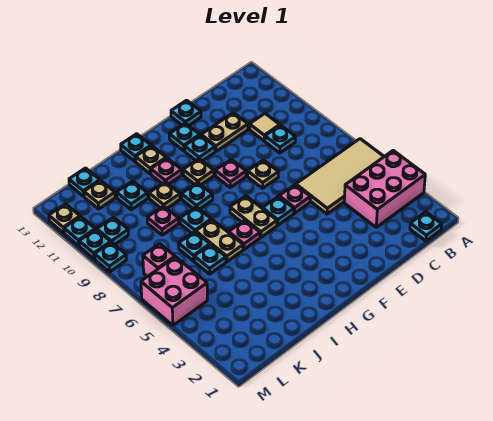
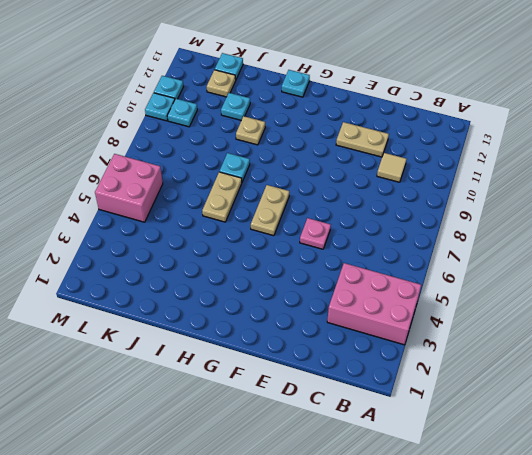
none -> tan 2x4 tile [296,139,384,214]
none -> cyan 1x1 plate [410,212,442,241]
none -> cyan 1x1 plate [265,125,295,153]
none -> tan 1x1 plate [248,160,278,188]

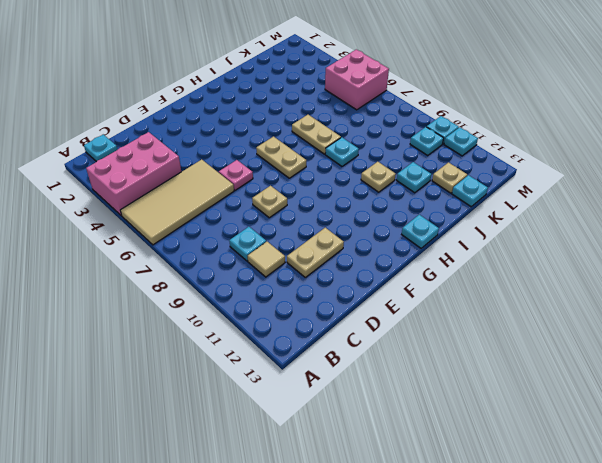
none -> cyan 1x1 plate [171,100,201,126]
none -> cyan 1x1 plate [263,197,294,225]
none -> pink 1x1 plate [215,159,246,187]
none -> cyan 1x1 plate [185,135,215,161]

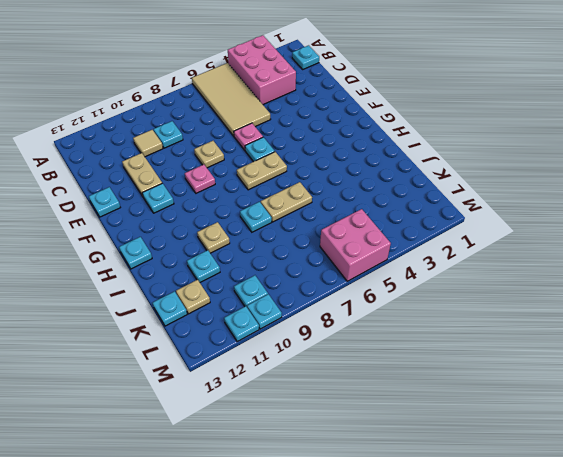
none -> cyan 1x1 plate [169,123,200,151]
none -> tan 1x1 plate [183,159,214,185]
none -> pink 1x1 plate [229,220,260,249]
none -> cyan 1x1 plate [182,183,213,209]

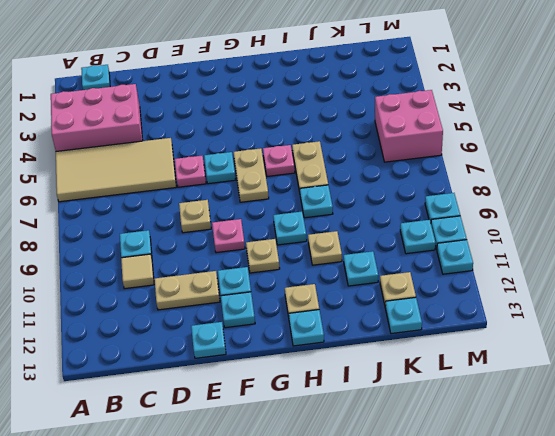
none -> pink 1x1 plate [151,158,182,184]
none -> cyan 1x1 plate [194,245,226,274]
none -> cyan 1x1 plate [178,232,210,261]
none -> pink 1x1 plate [147,206,179,235]

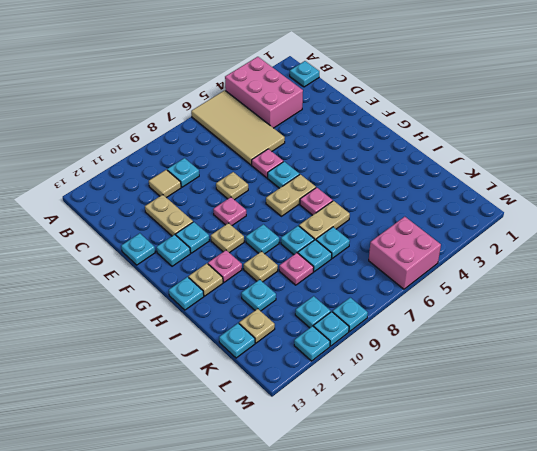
cyan 1x1 plate [298,240,332,272] -> cyan 1x1 plate moved to [194,245,226,274]
none -> pink 1x1 brick [143,244,175,277]
none -> tan 1x1 plate [49,204,80,233]

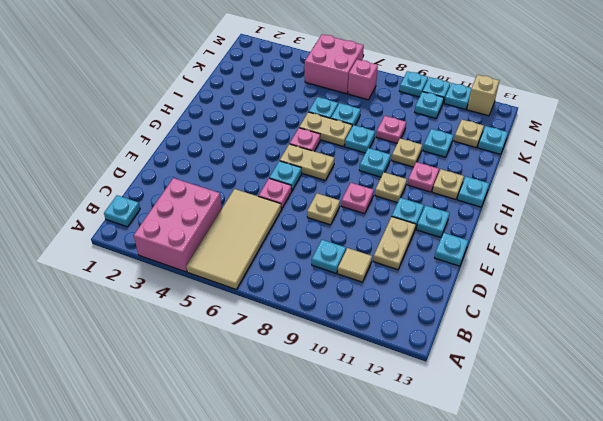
tan 1x1 brick [467,75,499,116] -> tan 1x1 plate [49,204,80,233]

